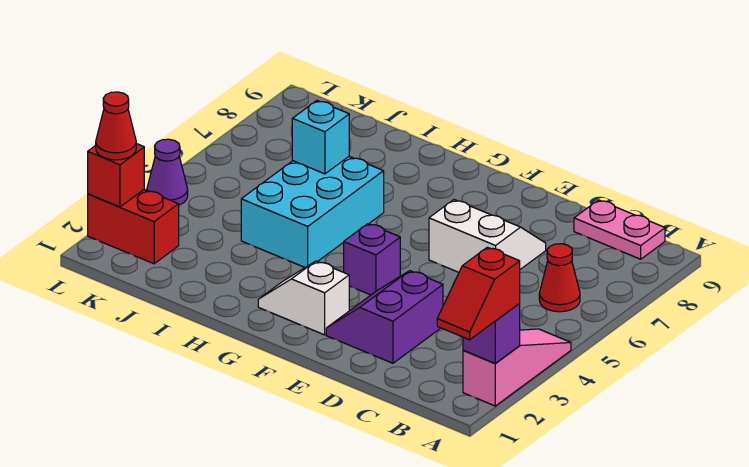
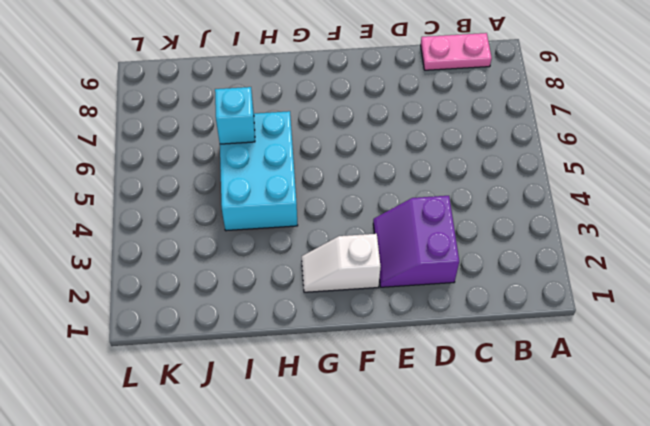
none -> pink 1x3 slope [463,329,571,406]
none -> red 1x1 cone [539,244,580,312]
none -> white 2x2 slope [429,200,546,272]

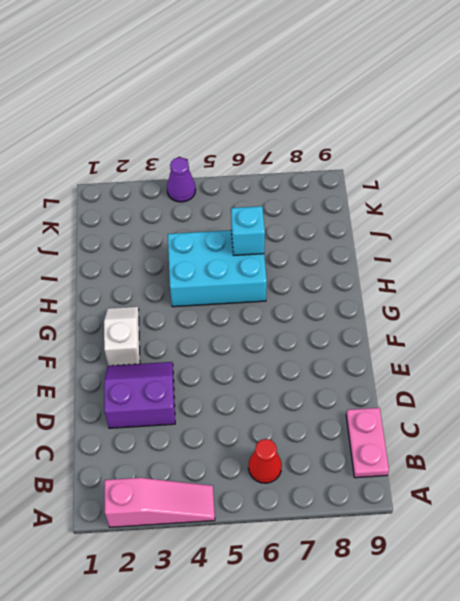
none -> white 2x2 slope [429,200,546,272]
none -> purple 1x1 brick [344,224,400,295]
none -> red 1x2 brick [88,190,179,264]

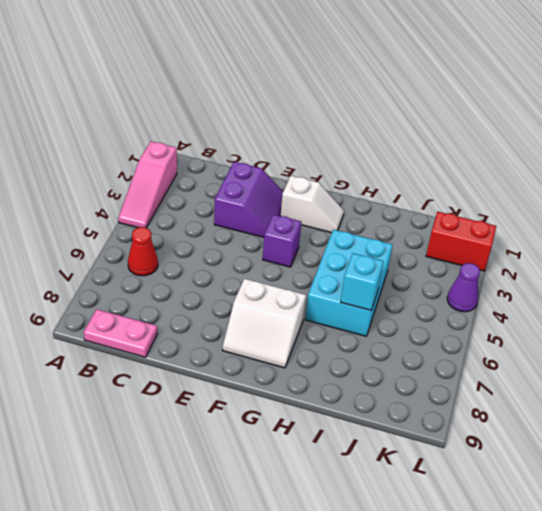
white 2x2 slope [223,279,306,368] -> white 2x2 slope moved to [429,200,546,272]
none -> purple 1x1 brick [463,303,520,364]
none -> red 1x1 brick [88,144,144,207]
none -> red 1x2 slope [437,247,520,340]

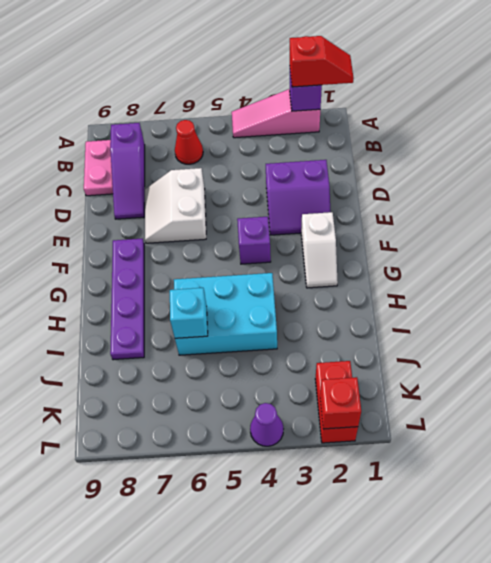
purple 1x3 slope [110,123,145,219] -> none
purple 1x4 plate [110,239,144,360] -> none
none -> red 1x1 cone [96,92,136,160]

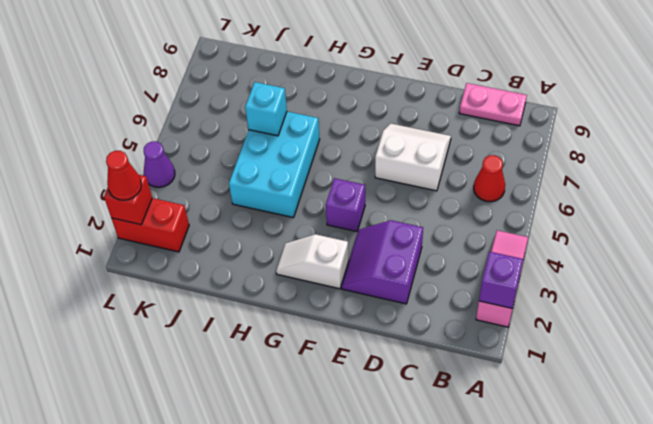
none -> red 1x2 slope [437,247,520,340]

